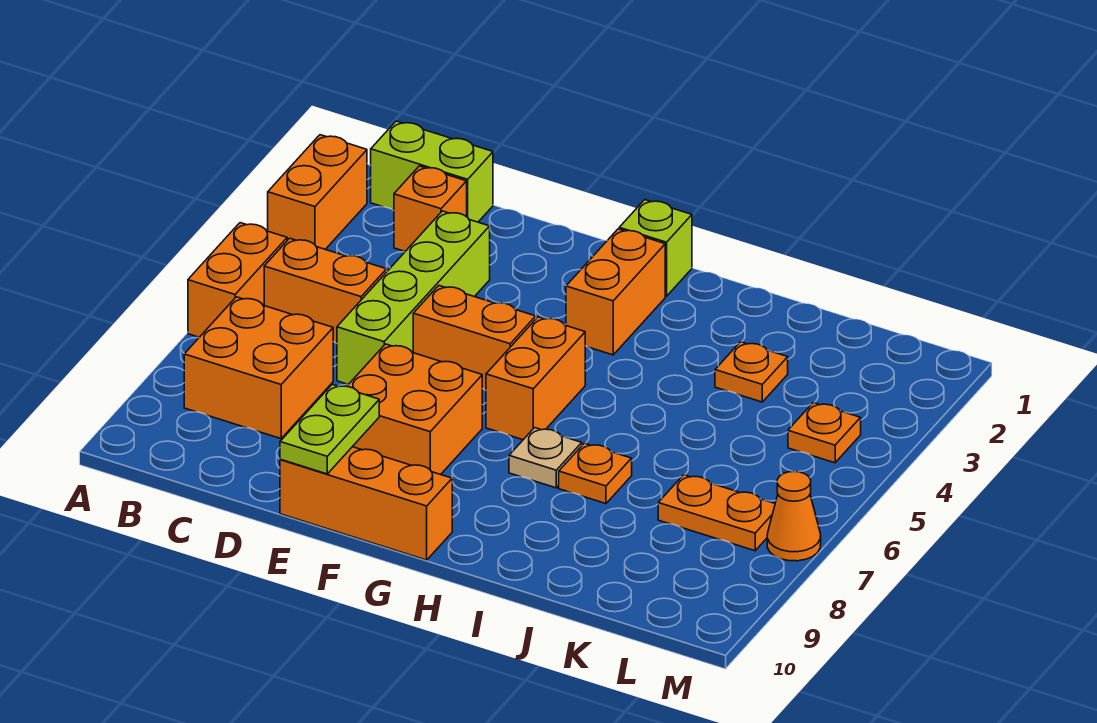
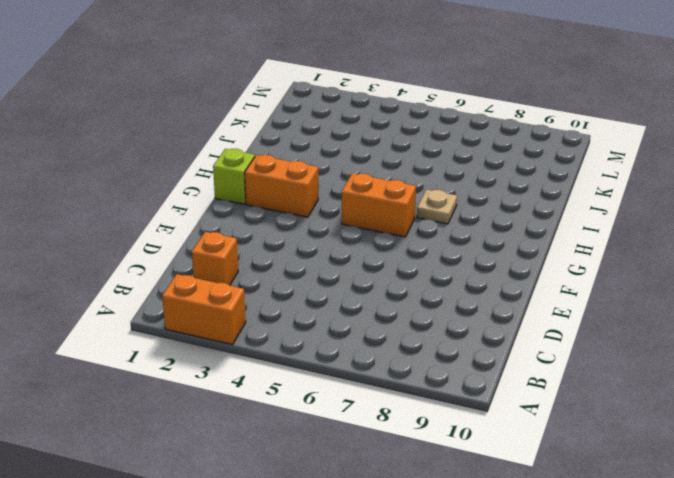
none -> orange 1x2 brick [188,223,287,337]
none -> lime 1x2 brick [371,121,493,222]
none -> orange 1x2 brick [264,238,387,343]

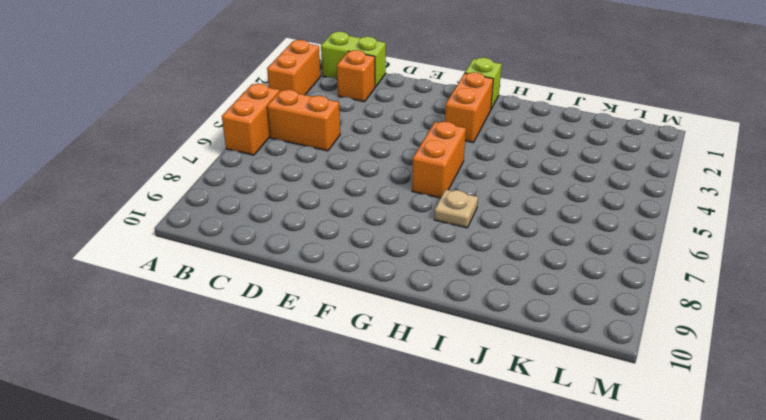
none -> orange 2x2 brick [184,297,333,439]
none -> lime 1x4 brick [337,211,490,384]
none -> orange 1x2 brick [413,286,536,390]

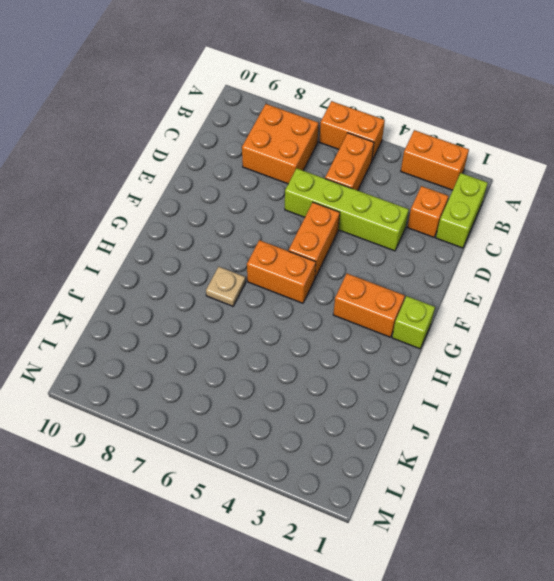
none -> orange 2x2 brick [347,344,482,475]
none -> orange 1x3 brick [280,447,452,560]
none -> orange 1x1 plate [559,443,632,504]

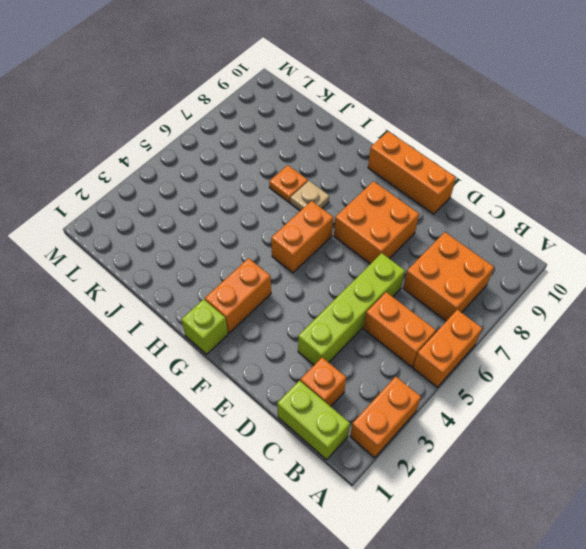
none -> orange 1x2 brick [413,286,536,390]
none -> orange 1x1 plate [715,342,788,402]
none -> orange 1x2 plate [658,475,775,551]

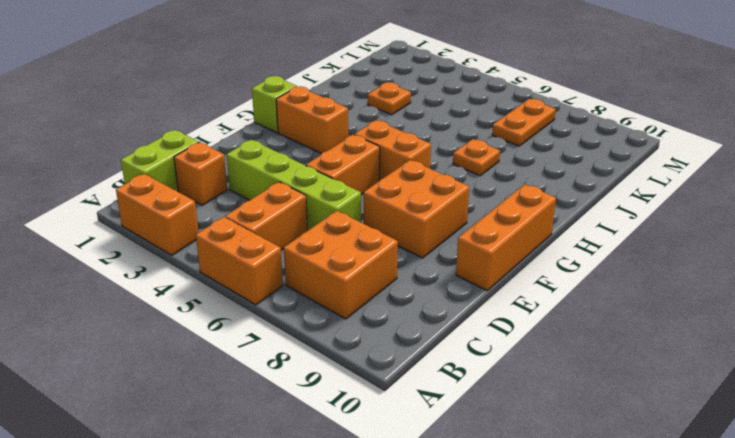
none -> tan 1x1 plate [509,428,582,488]
none -> orange 1x1 plate [788,403,861,463]
none -> orange 1x1 cone [767,471,821,561]

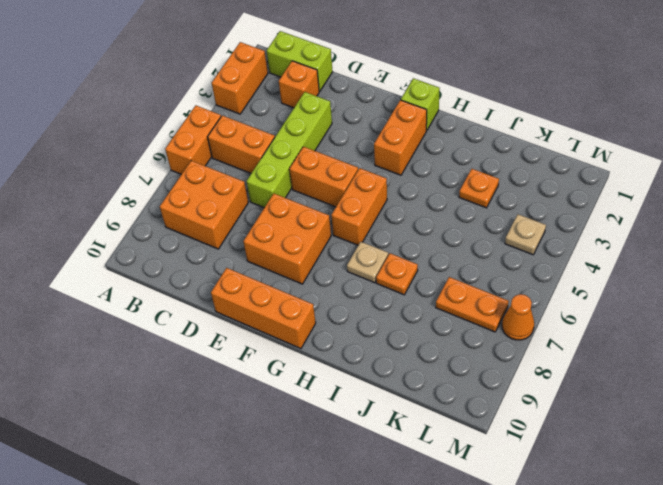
tan 1x1 plate [505,214,546,255] -> orange 1x1 plate [788,403,861,463]
none -> lime 1x2 plate [280,384,379,474]

